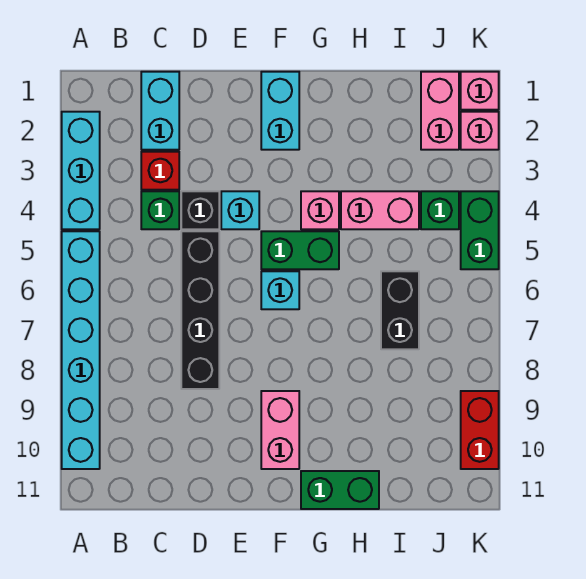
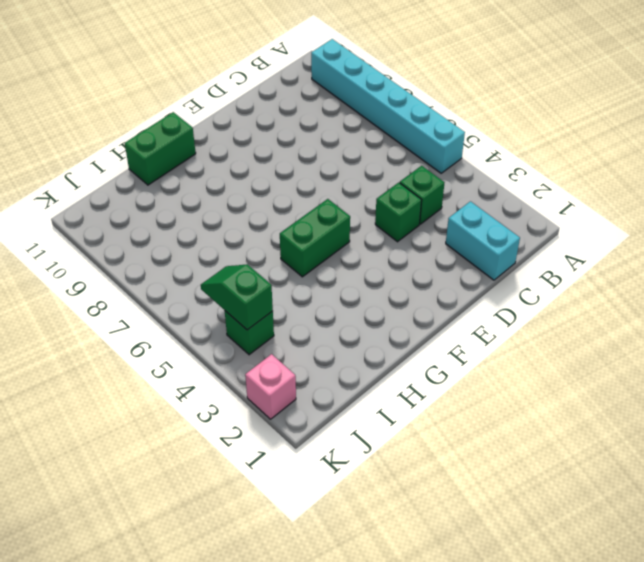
green 1x1 brick [375,183,422,242] -> black 1x1 brick [181,191,219,229]
green 1x2 slope [201,264,273,330] -> none
none -> cyan 1x3 brick [62,112,100,229]
none -> red 1x1 brick [141,152,179,190]
none -> black 1x4 brick [181,231,219,389]

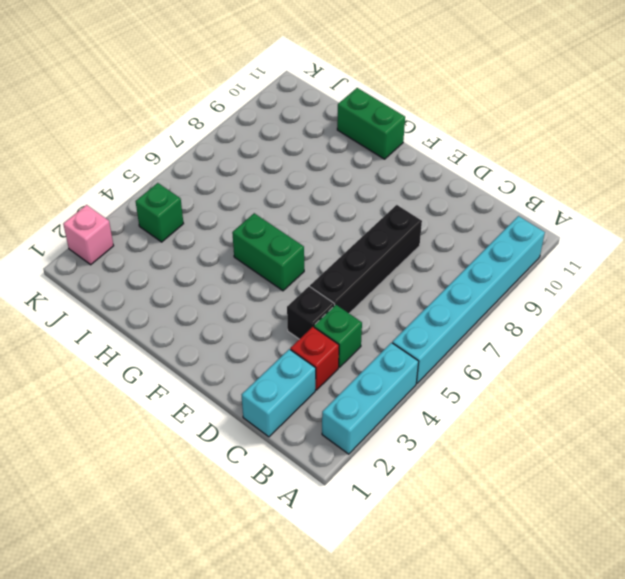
none -> cyan 1x1 brick [221,191,259,229]
none -> cyan 1x2 brick [261,72,299,150]
none -> cyan 1x1 brick [261,271,299,309]

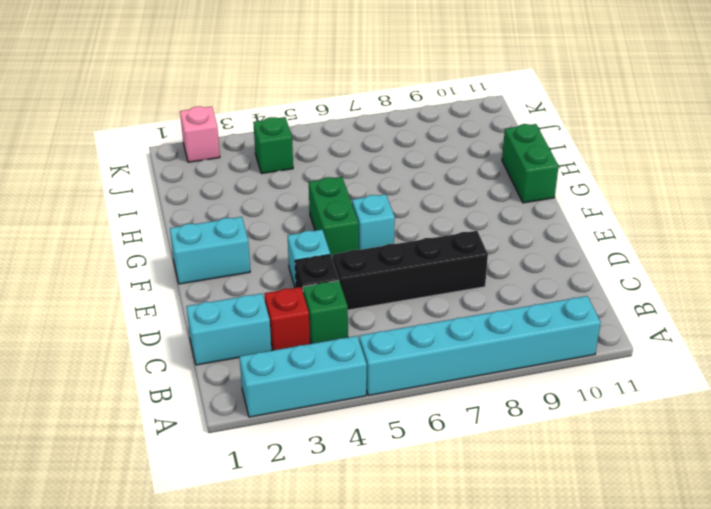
none -> pink 1x2 brick [261,391,299,469]
none -> pink 1x1 brick [301,191,339,229]
none -> pink 1x2 brick [341,191,419,229]

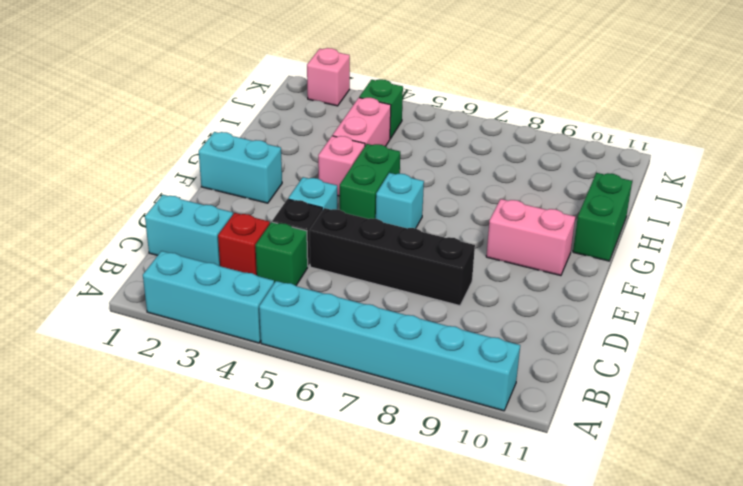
none -> black 1x2 brick [381,271,419,349]
none -> pink 1x2 brick [421,72,459,150]
none -> pink 1x1 brick [461,72,499,110]

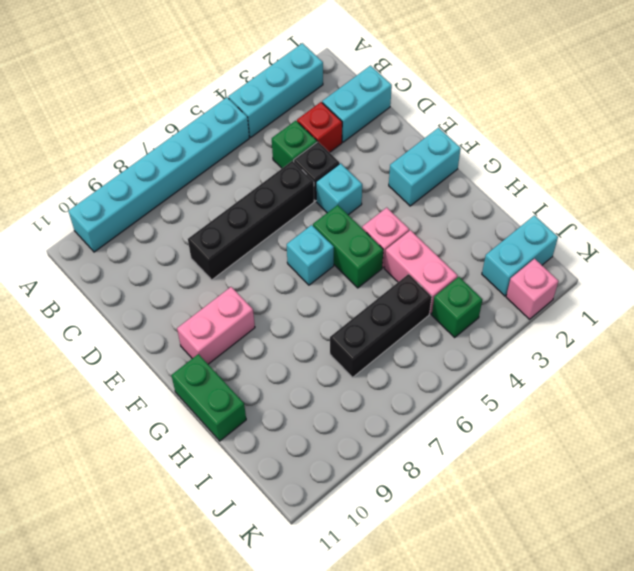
black 1x3 brick [330,274,432,377] -> black 1x2 brick [381,271,419,349]
cyan 1x2 brick [482,215,558,296] -> pink 1x2 brick [421,72,459,150]
none -> pink 1x1 brick [461,72,499,110]
none -> green 1x2 brick [461,191,499,269]
none -> red 1x2 brick [461,391,499,469]

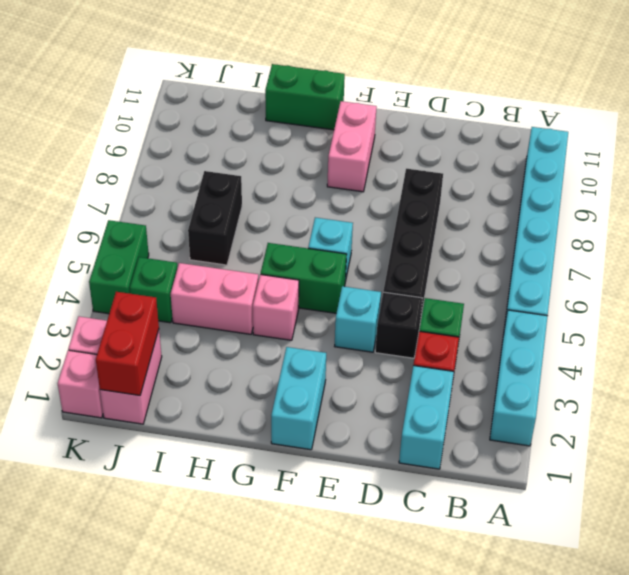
red 1x2 brick [96,292,159,395] -> red 1x2 brick moved to [461,391,499,469]

